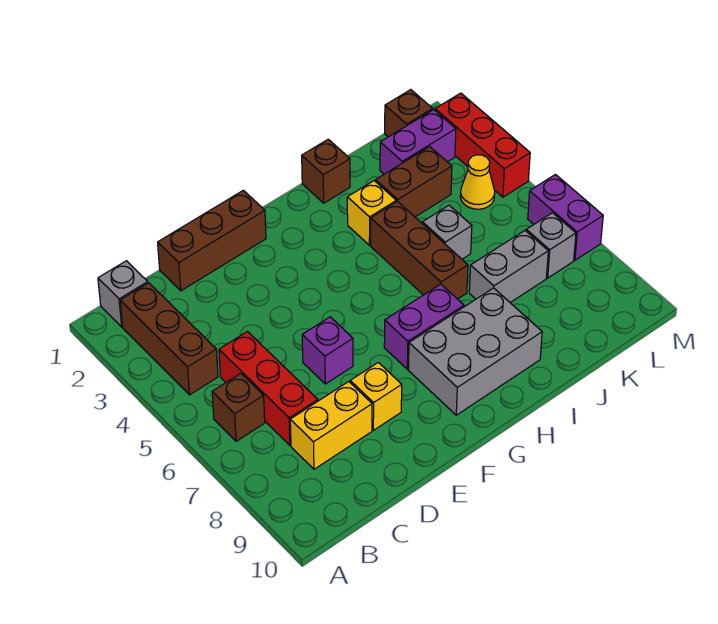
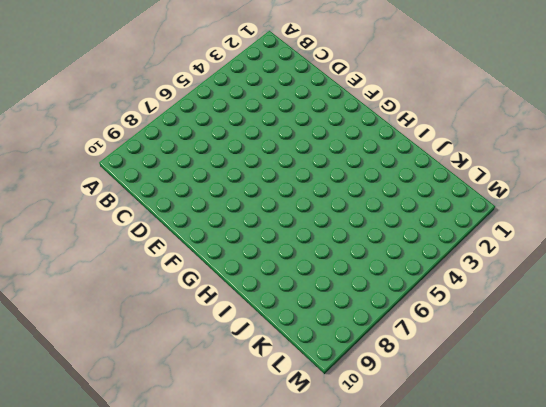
none -> grey 1x1 brick [98,261,148,327]
none -> brown 1x3 brick [120,283,218,395]
none -> brown 1x1 brick [212,373,265,441]

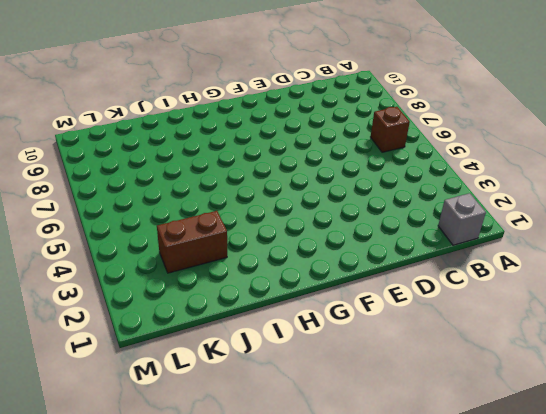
none -> brown 1x3 brick [120,283,218,395]
none -> red 1x3 brick [219,332,318,445]
none -> yellow 1x2 brick [290,382,372,469]

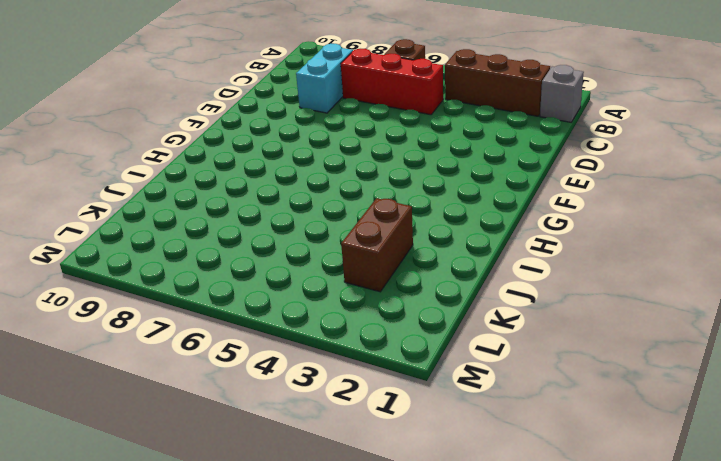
cyan 1x2 brick [296,44,353,113] -> yellow 1x2 brick [290,382,372,469]
none -> brown 1x3 brick [158,190,266,291]
none -> purple 1x1 brick [302,317,353,384]
none -> yellow 1x1 brick [350,362,402,430]

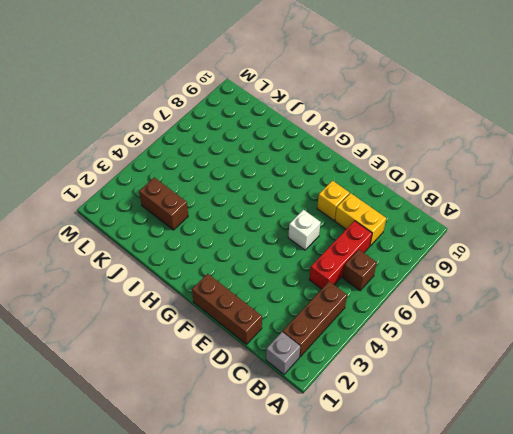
white 1x1 brick [288,210,321,250] -> purple 1x1 brick [302,317,353,384]
none -> purple 1x2 brick [384,284,464,369]
none -> grey 2x3 brick [408,288,542,415]
none -> brown 1x1 brick [302,139,350,203]

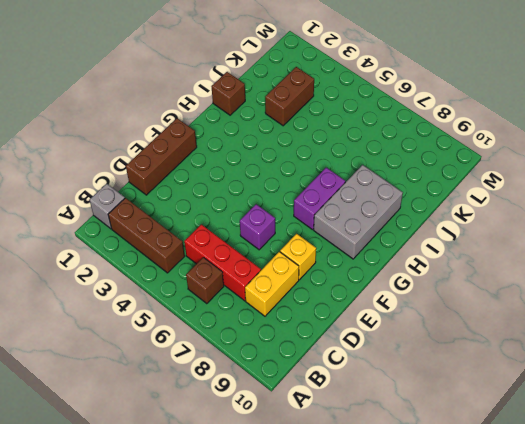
none -> yellow 1x1 brick [347,181,396,245]
none -> brown 1x3 brick [371,201,468,299]
none -> grey 1x1 brick [422,205,472,259]

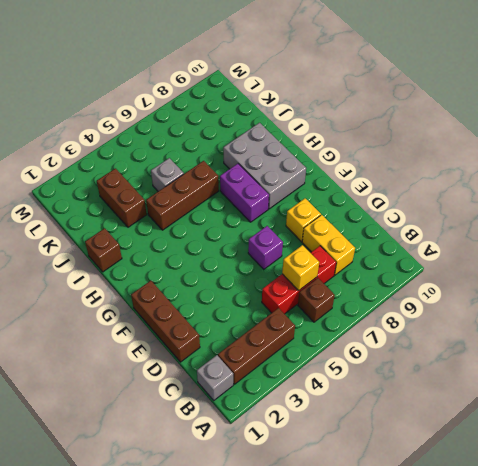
yellow 1x1 brick [282,245,319,291] -> yellow 1x1 brick moved to [347,181,396,245]
none -> grey 1x2 brick [469,231,548,302]
none -> purple 1x2 brick [380,110,456,174]
none -> brown 1x1 brick [385,90,433,137]

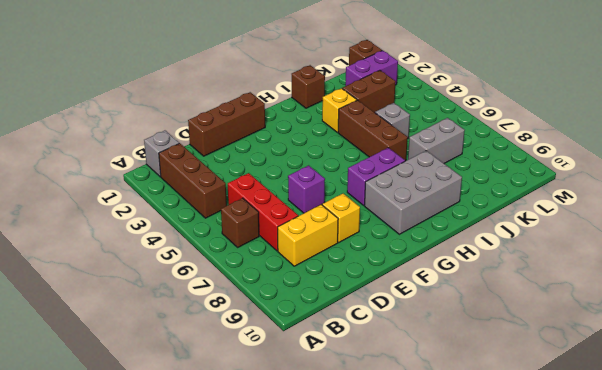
none -> yellow 1x1 cone [460,155,495,209]
none -> grey 1x1 brick [526,213,576,278]
none -> red 1x3 brick [435,93,530,197]

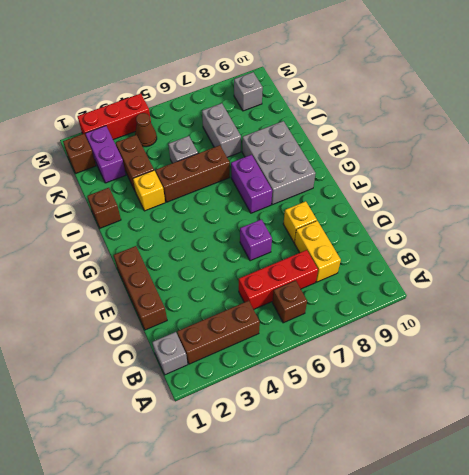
brown 1x1 cone [135,113,157,147] -> yellow 1x1 cone [460,155,495,209]
grey 1x1 brick [234,72,263,111] -> grey 1x1 brick moved to [526,213,576,278]
none -> purple 1x2 brick [528,174,603,260]

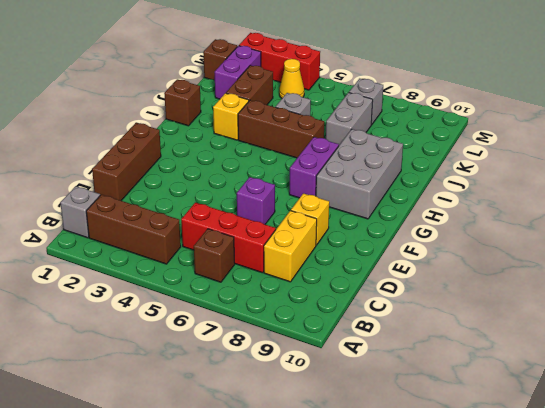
none -> purple 1x2 brick [528,174,603,260]

